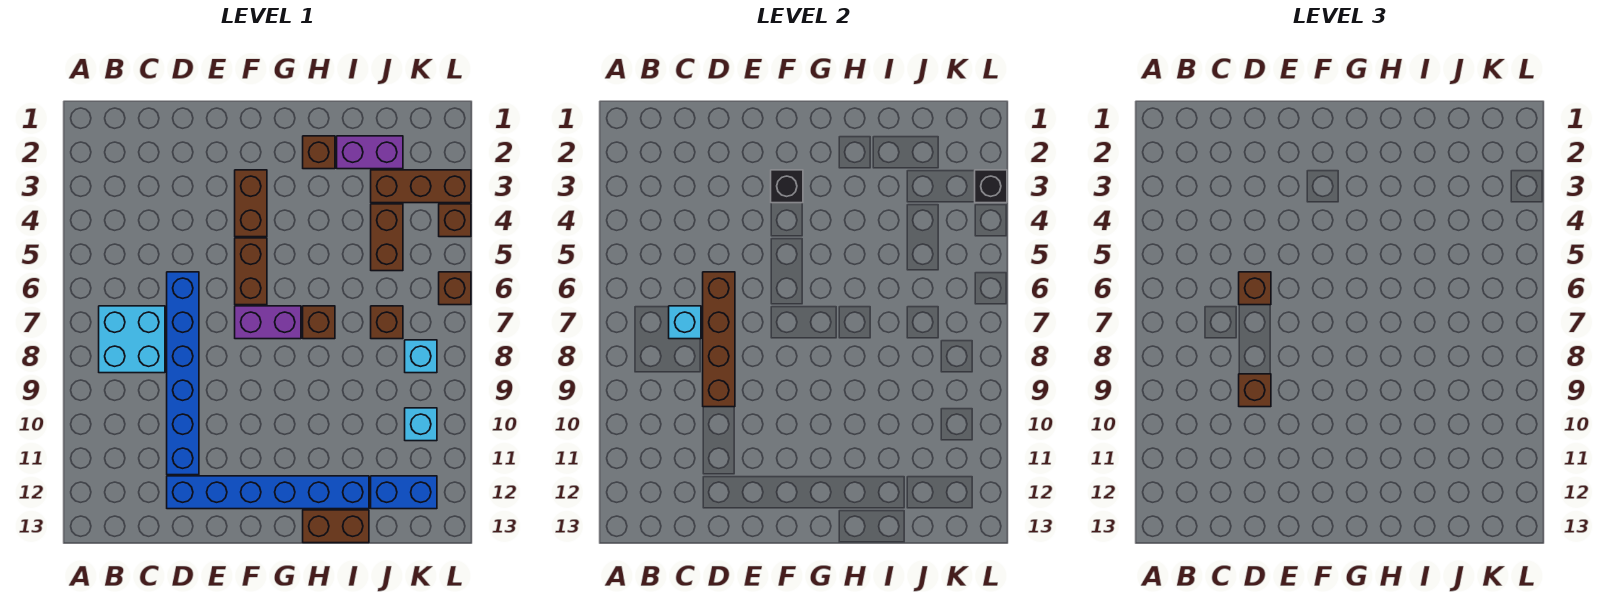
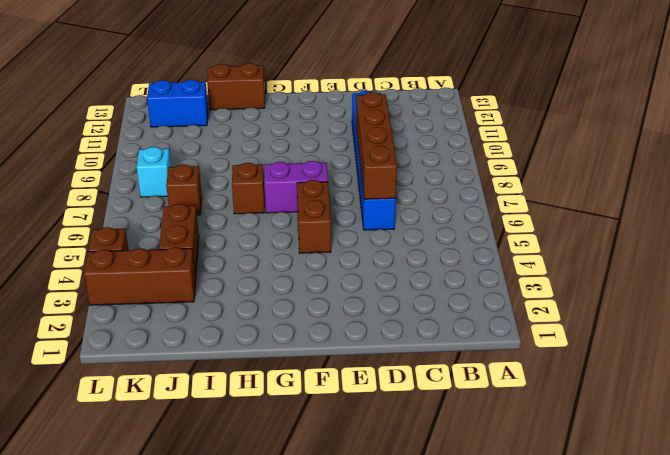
none -> cyan 2x2 brick [99,306,165,373]
none -> blue 1x6 brick [167,476,369,509]
none -> brown 1x2 brick [235,170,267,237]

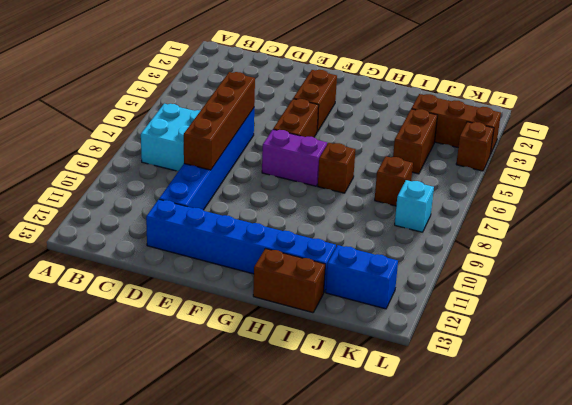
none -> brown 1x1 brick [303,136,335,169]
none -> purple 1x2 brick [337,136,403,169]
none -> cyan 1x1 brick [405,408,437,441]

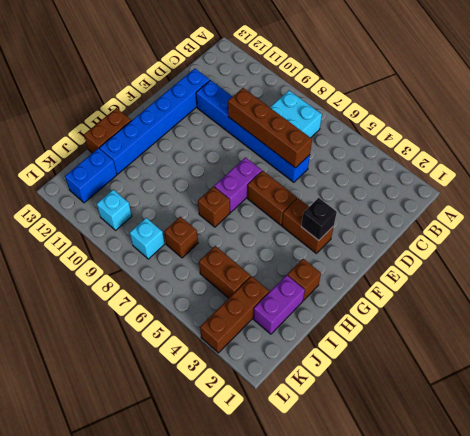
none -> brown 1x1 brick [439,204,471,237]
none -> brown 1x1 brick [439,272,471,305]
none -> cyan 1x1 brick [669,306,701,339]

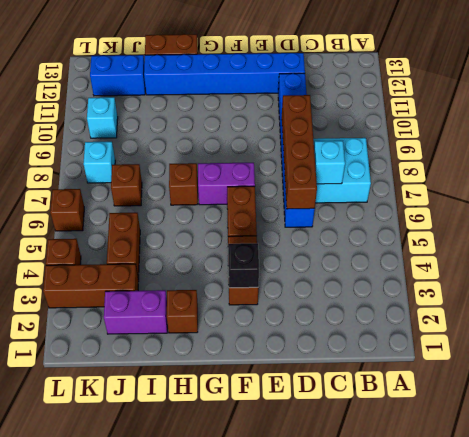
none -> black 1x1 brick [975,170,1007,203]
none -> brown 1x1 brick [1239,272,1271,305]
none -> brown 1x1 brick [1239,374,1271,407]

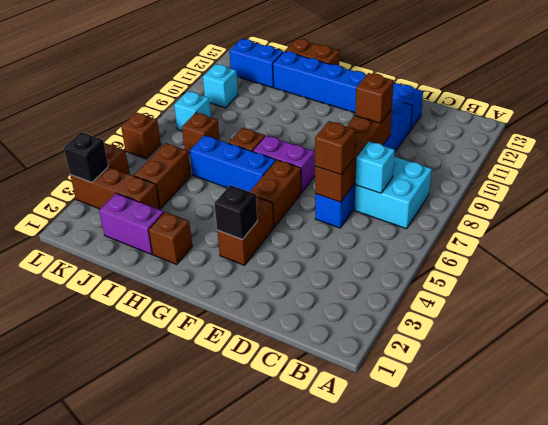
blue 1x3 brick [190,135,276,192] -> none

